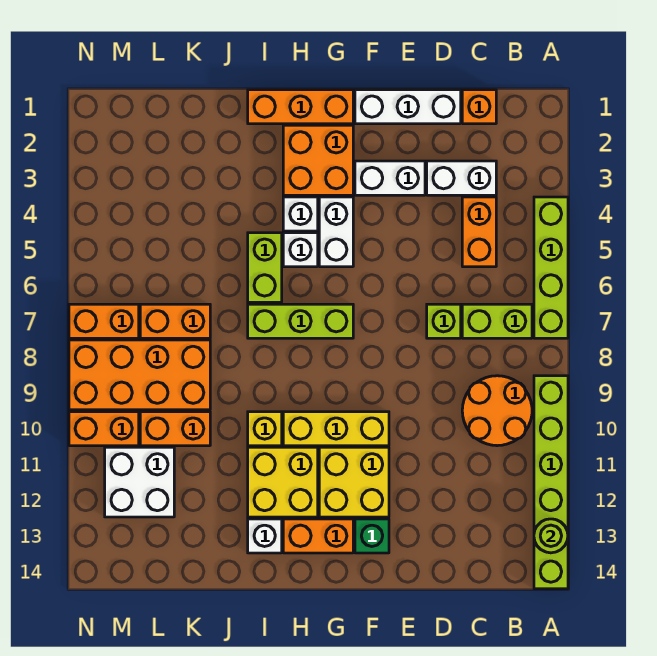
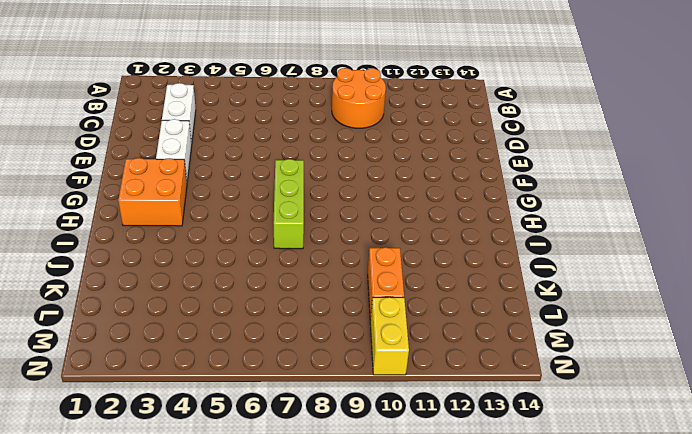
yellow 1x2 brick [370,297,409,375] -> orange 1x2 brick [69,412,139,446]
none -> lime 1x4 brick [534,197,568,338]
none -> lime 1x6 brick [534,376,568,589]
none -> lime 1x2 brick [462,304,532,338]
none -> orange 1x1 brick [462,90,496,124]

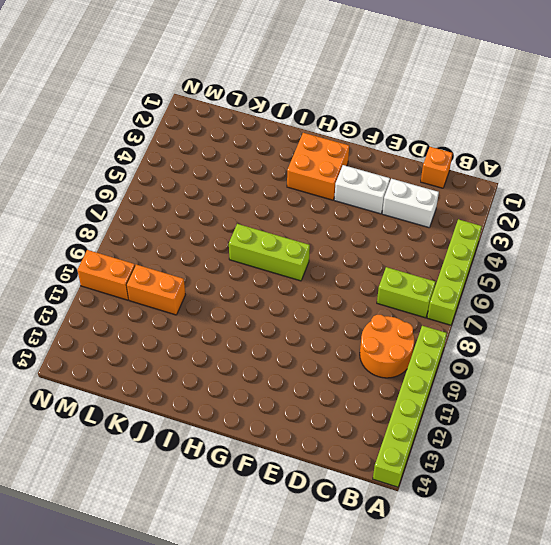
none -> orange 1x2 brick [462,197,496,267]
none -> white 1x3 brick [355,90,461,124]
none -> lime 1x1 brick [427,304,461,338]
none -> yellow 1x3 brick [283,412,389,446]

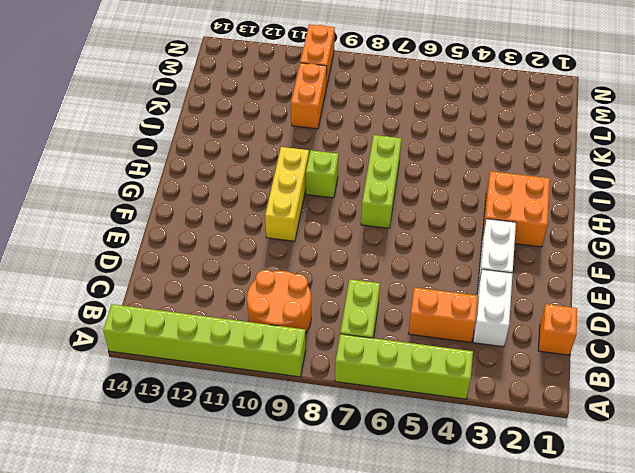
lime 1x1 brick [306,150,339,198] -> lime 1x1 brick moved to [427,304,461,338]
none -> white 1x3 brick [355,90,461,124]
none -> yellow 2x2 brick [319,447,389,517]
none -> green 1x1 brick [355,519,389,553]
none -> orange 1x3 brick [248,90,353,124]

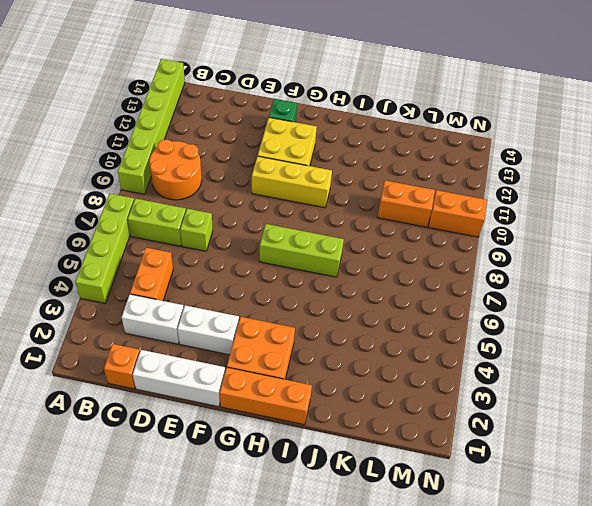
none -> white 1x2 brick [319,197,353,267]
none -> orange 1x2 brick [283,519,353,553]
none -> white 1x1 brick [283,197,318,231]
none -> white 1x1 brick [283,233,318,267]

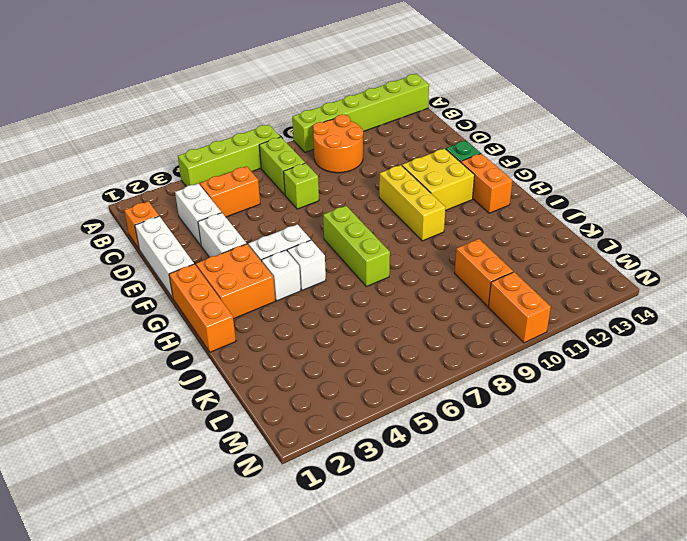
none -> yellow 2x2 brick [248,447,318,517]
none -> lime 1x2 brick [248,233,282,302]
none -> yellow 1x1 brick [248,412,282,446]
none -> white 1x1 brick [248,519,282,553]

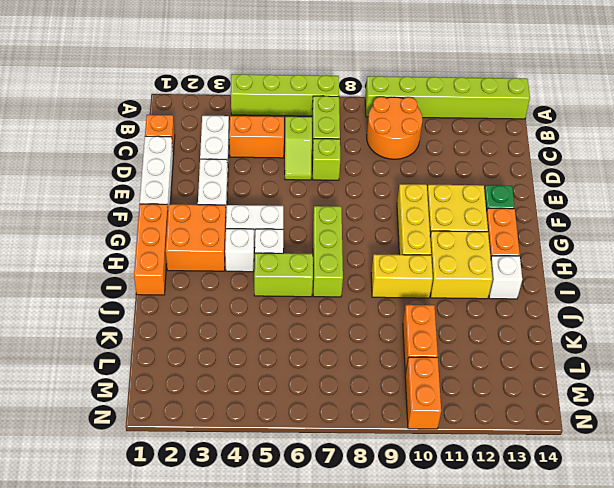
lime 1x2 slope [285,117,312,180] -> none
yellow 1x2 brick [371,254,433,298] -> yellow 1x1 brick [248,412,282,446]
none -> orange 1x2 brick [140,304,210,338]
none -> orange 2x4 brick [69,340,210,410]
none -> white 2x2 brick [105,447,174,517]
none -> orange 1x2 brick [69,304,139,338]

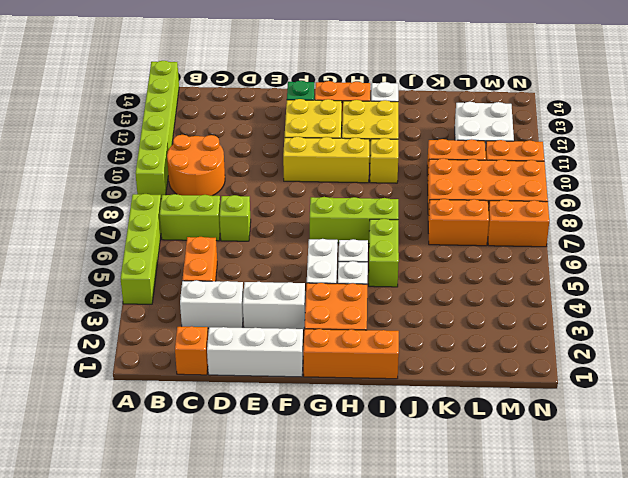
none -> lime 1x1 round brick [534,519,568,553]

